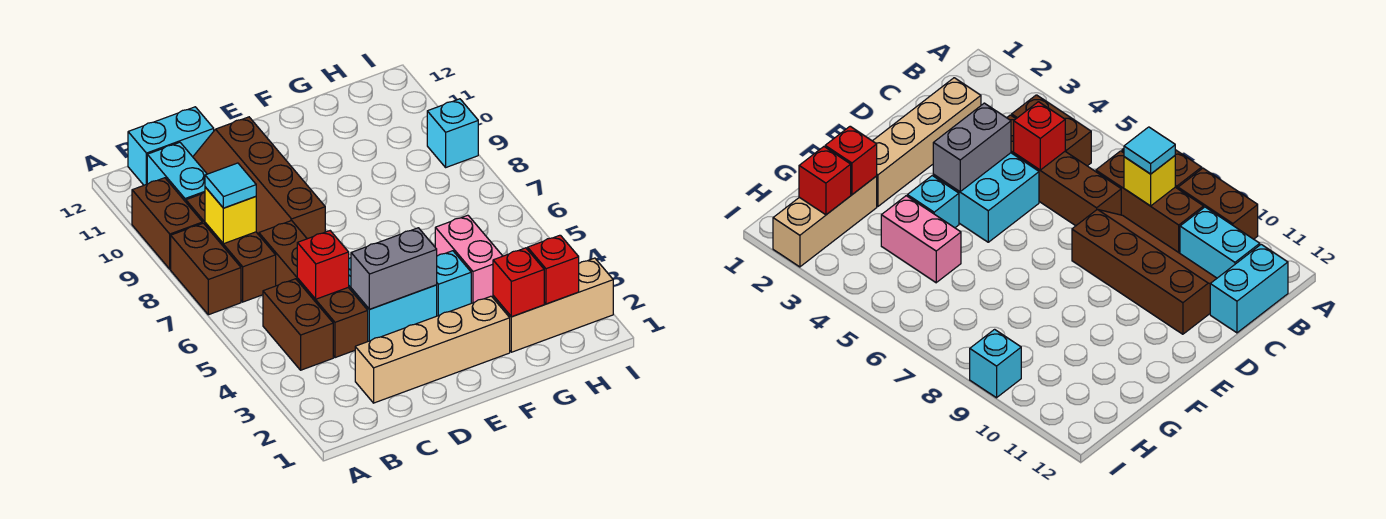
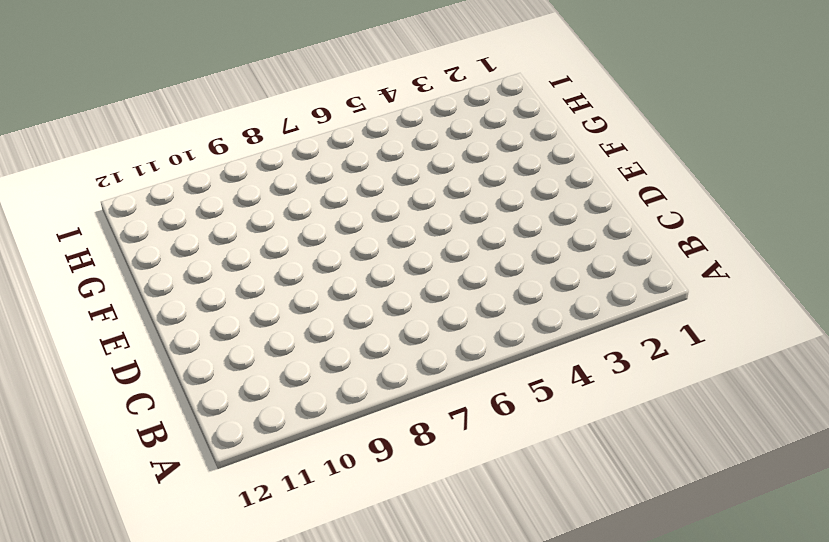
none -> brown 1x2 brick [171,223,241,315]
none -> brown 1x2 brick [132,178,203,269]
none -> brown 1x2 brick [263,279,333,370]

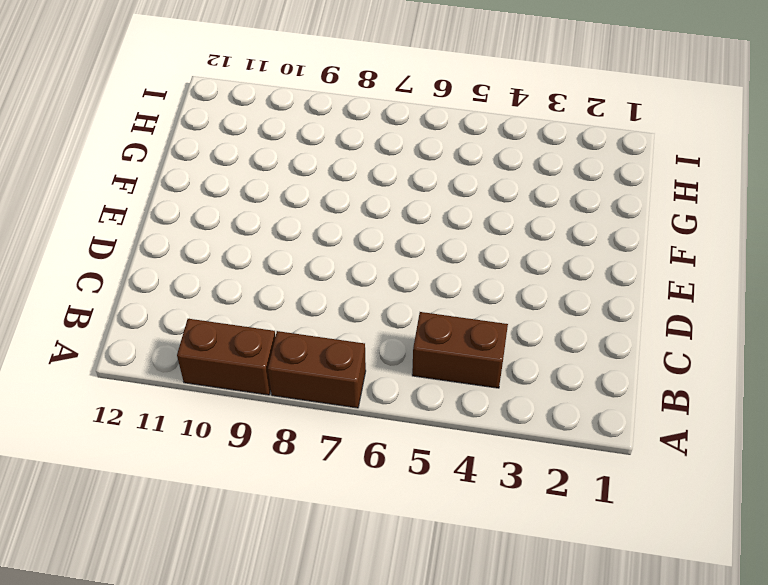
none -> brown 1x3 brick [186,192,276,302]
none -> cyan 1x2 brick [147,142,207,202]
none -> cyan 1x2 brick [128,107,214,185]

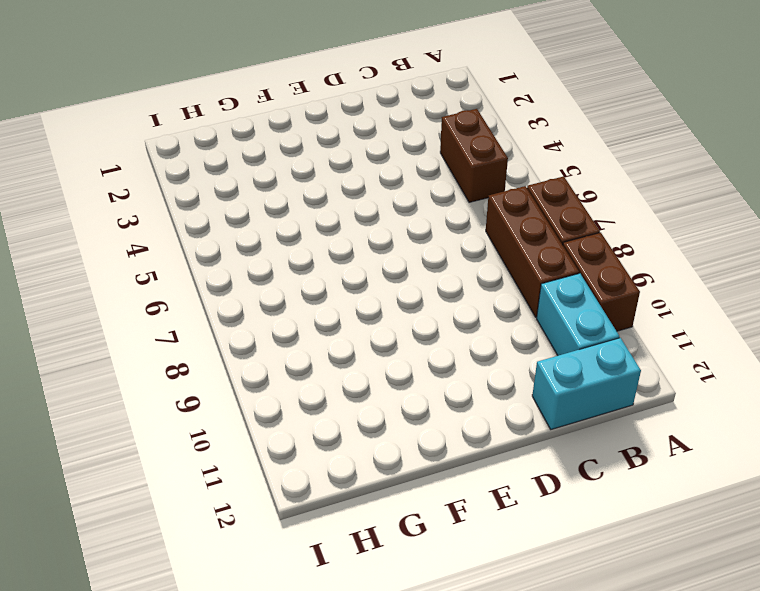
none -> tan 1x4 brick [355,296,510,403]
none -> brown 1x4 brick [259,221,368,358]
none -> brown 2x4 slope [193,117,325,239]

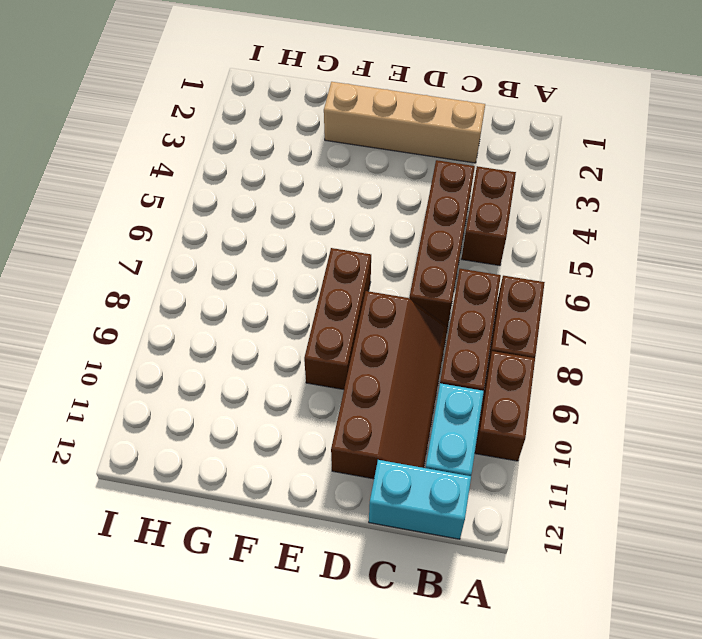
brown 1x3 brick [304,248,371,389] -> none
none -> cyan 2x2 brick [348,258,437,341]
none -> cyan 1x1 brick [437,251,471,316]
none -> tan 1x3 brick [493,258,613,352]

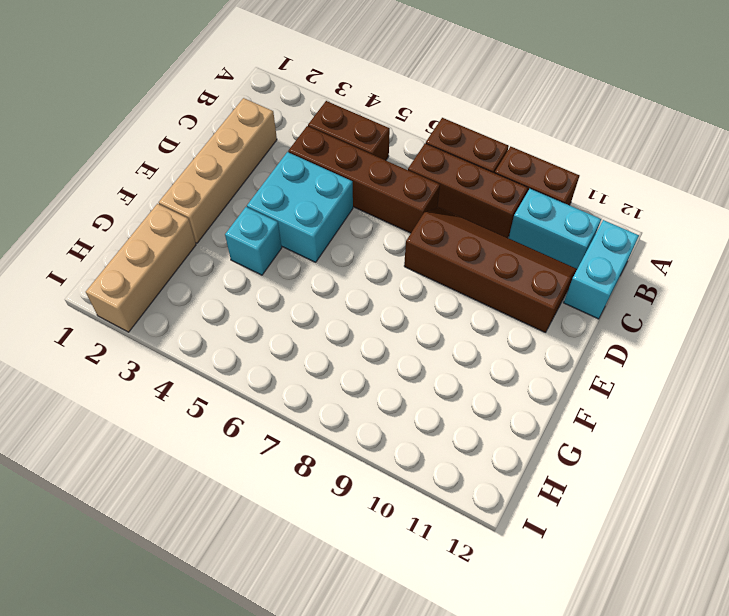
none -> pink 1x2 brick [435,215,502,303]
none -> cyan 1x1 brick [427,99,478,167]
none -> yellow 1x1 brick [205,187,256,244]

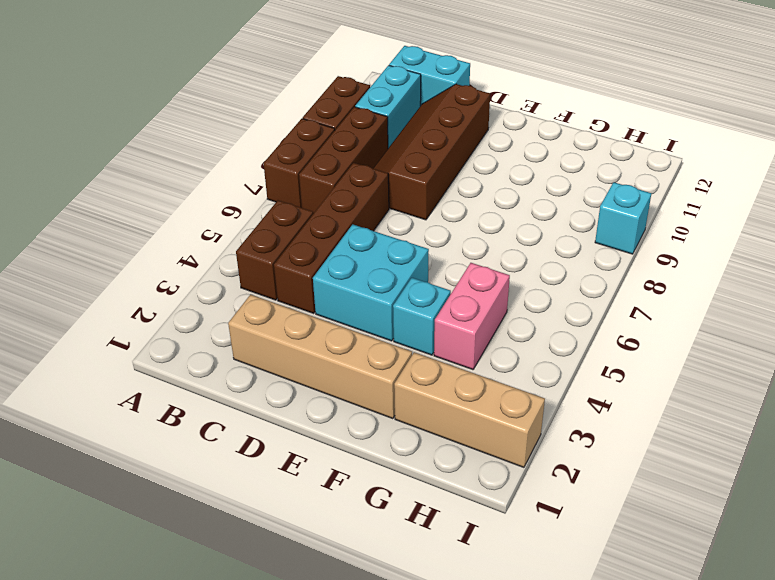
none -> yellow 1x1 brick [205,187,256,244]
none -> red 1x1 brick [297,231,349,299]
none -> grey 1x2 brick [351,228,437,309]

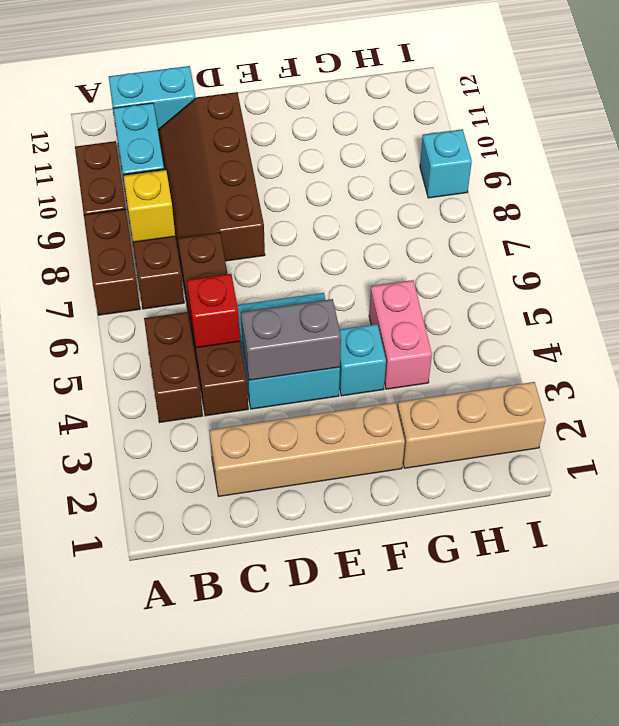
none -> red 1x1 brick [493,248,544,317]
none -> red 1x1 brick [527,235,579,304]
none -> cyan 1x1 tile [205,163,256,208]

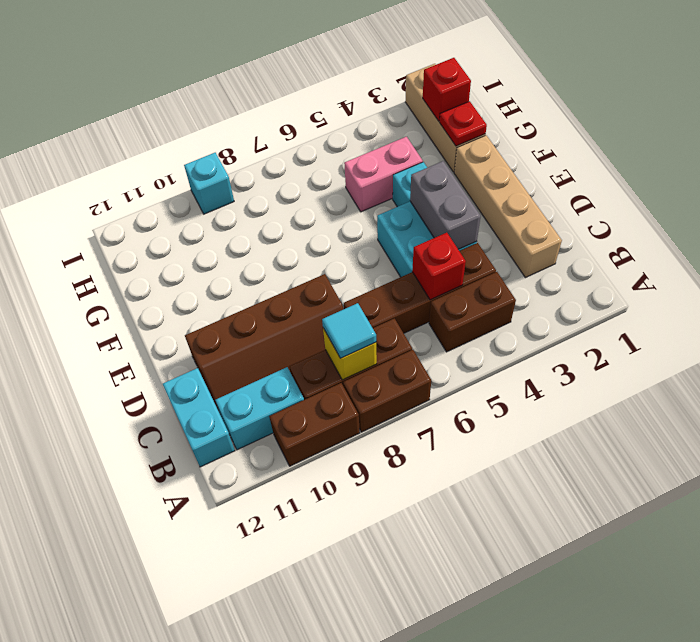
red 1x1 plate [439,101,487,146] -> red 1x1 brick [493,248,544,317]

